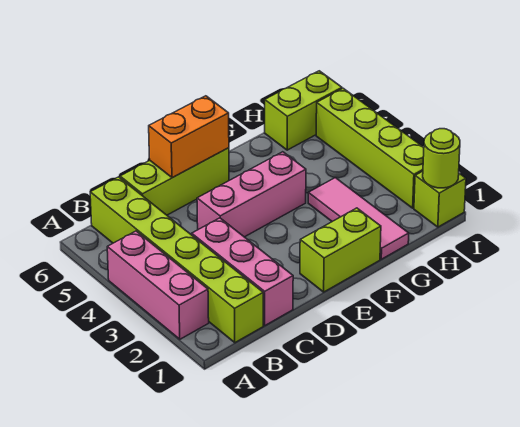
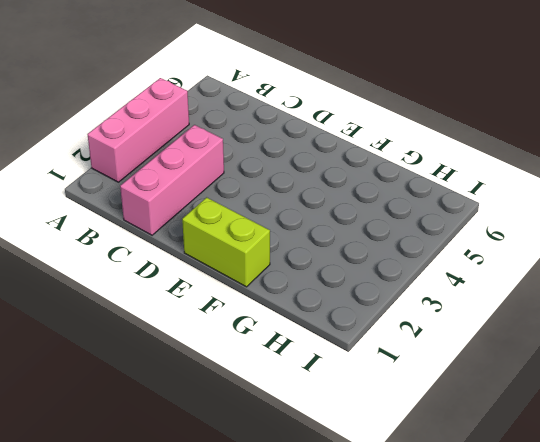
none -> lime 1x6 brick [90,177,263,343]
none -> lime 1x3 brick [120,148,229,215]
none -> pink 1x3 brick [197,152,306,237]

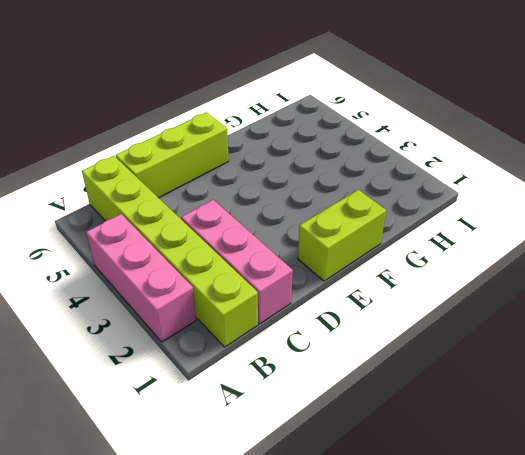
none -> pink 1x3 brick [197,152,306,237]
none -> pink 1x3 tile [308,178,409,259]
none -> lime 1x2 brick [265,71,342,150]

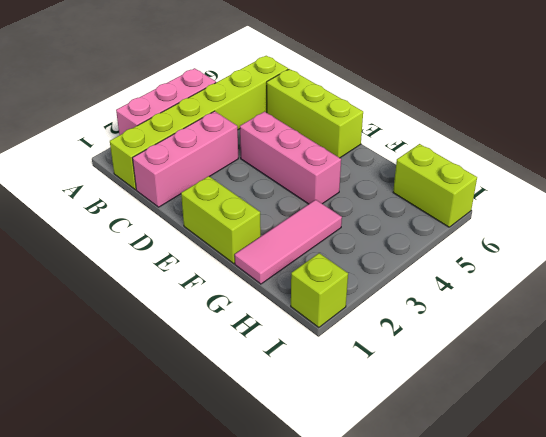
none -> lime 1x4 brick [316,88,424,208]
none -> orange 1x2 brick [149,96,229,178]
none -> lime 1x1 round brick [423,129,460,188]

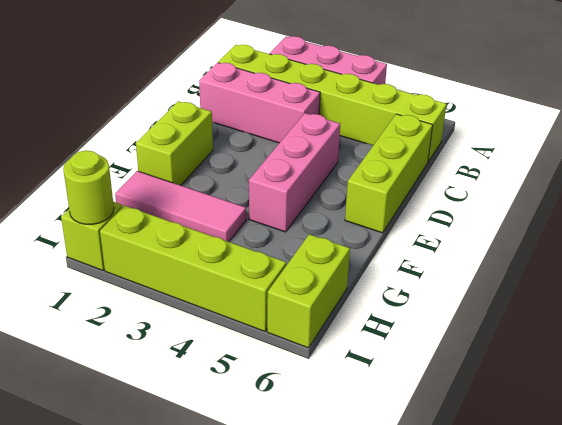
none -> orange 1x2 brick [149,96,229,178]

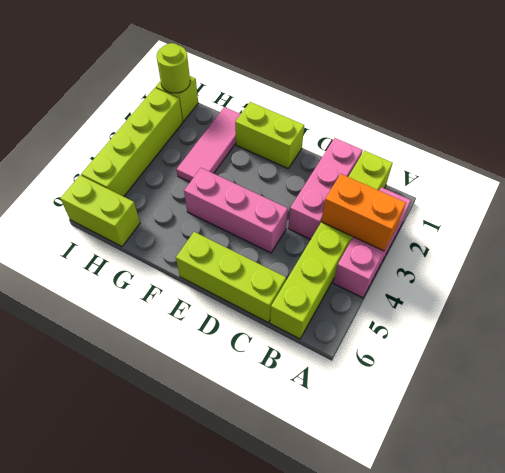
orange 1x2 brick [321,174,406,251] -> orange 1x2 brick moved to [149,96,229,178]

